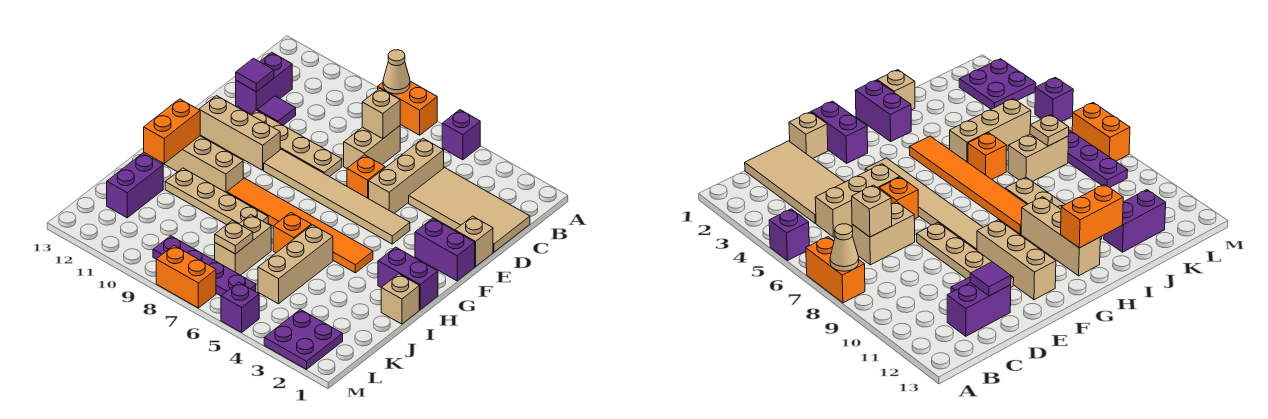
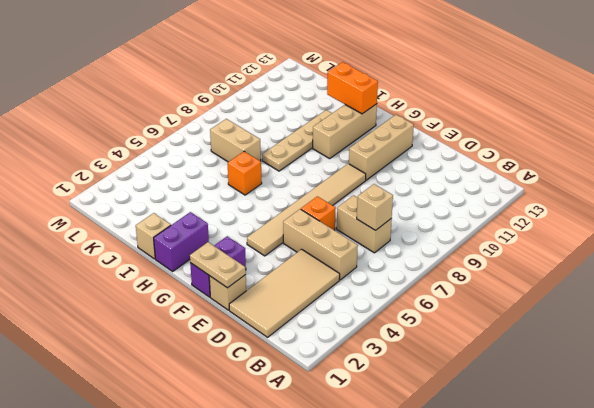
tan 1x2 plate [190,242,246,288] -> none
none -> purple 1x1 brick [442,110,480,160]
none -> orange 1x2 brick [378,81,437,135]
none -> purple 1x2 brick [236,52,292,114]
none -> purple 1x1 tile [257,96,296,125]

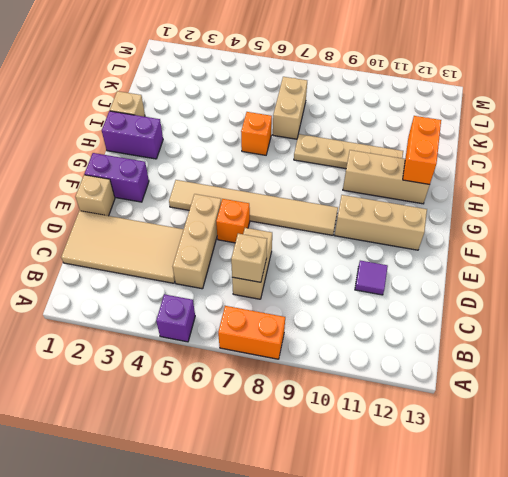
none -> purple 1x2 brick [236,52,292,114]
none -> tan 1x4 plate [251,110,342,177]
none -> orange 1x6 tile [227,178,373,273]
none -> tan 1x3 brick [258,225,333,304]

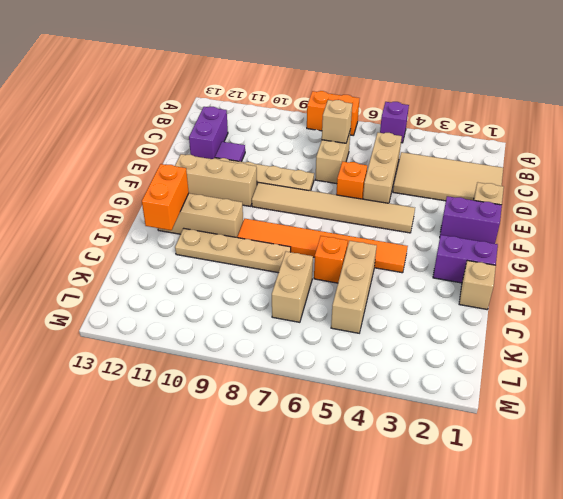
none -> purple 1x2 brick [107,153,163,218]
none -> purple 2x2 plate [264,309,343,369]
none -> purple 1x4 plate [153,236,256,296]
none -> purple 1x1 brick [221,282,259,332]

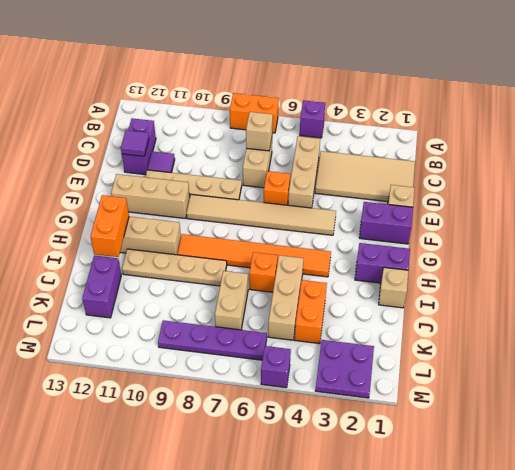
orange 1x2 brick [295,280,327,344] -> orange 1x2 brick turned to [156,246,216,308]
none -> tan 1x1 cone [383,50,410,94]
none -> tan 1x1 plate [215,221,253,254]

